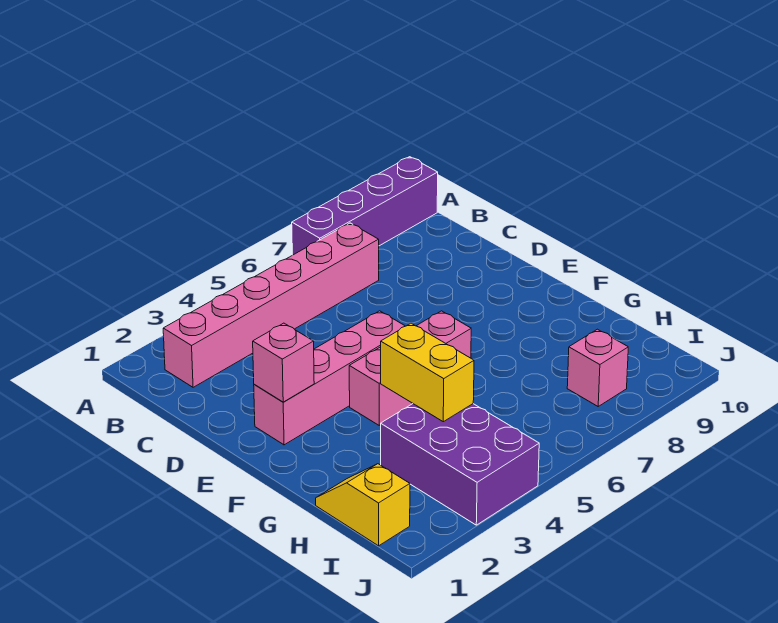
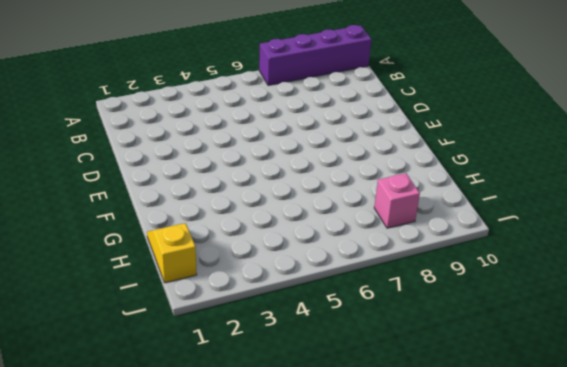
none -> pink 1x6 brick [163,223,379,387]
none -> pink 1x4 brick [254,311,405,445]

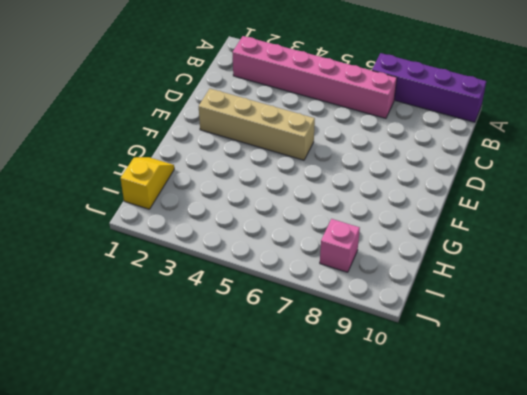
tan 1x4 brick [199,89,315,160] -> pink 1x4 brick [254,311,405,445]
none -> pink 1x3 brick [349,311,471,425]
none -> purple 2x3 brick [381,404,539,525]

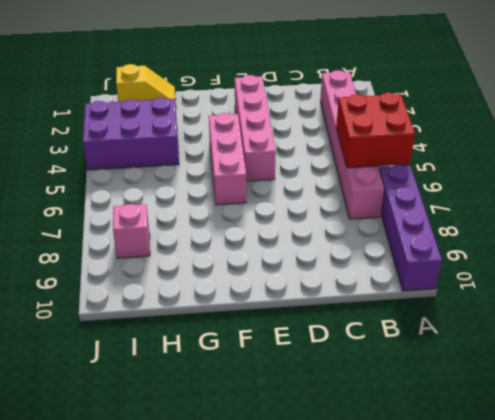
red 2x2 brick [336,93,415,168] -> none
none -> pink 1x1 brick [253,323,314,402]
none -> yellow 1x2 brick [381,323,474,422]

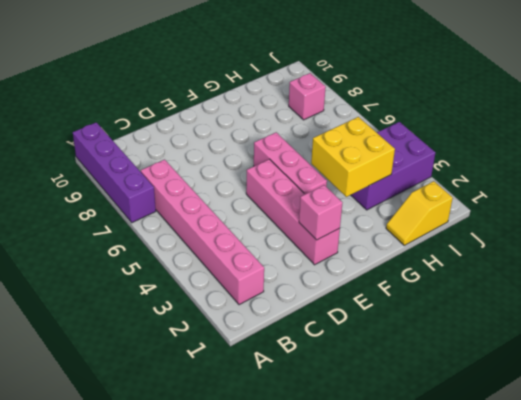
yellow 2x2 brick [311,117,395,197] -> yellow 1x2 brick [381,323,474,422]

